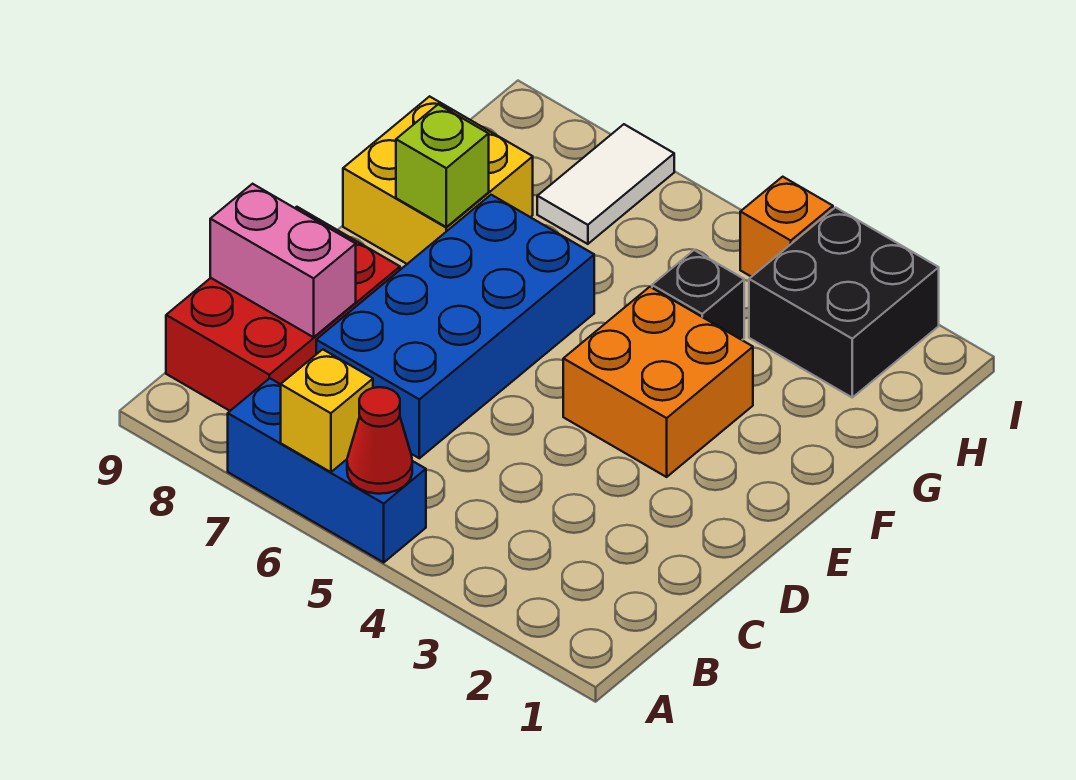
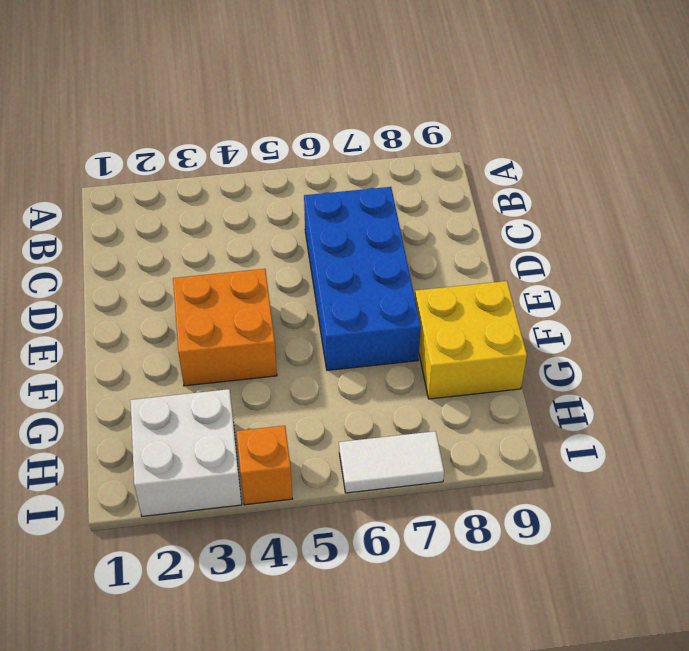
white 2x2 brick [130,389,242,516] -> black 2x2 brick [749,207,939,397]
white 1x2 tile [339,431,444,493] -> white 1x2 tile turned to [537,124,674,244]
none -> blue 1x3 brick [228,378,426,562]
none -> red 2x3 brick [166,207,400,411]
none -> black 1x1 brick [652,250,744,340]

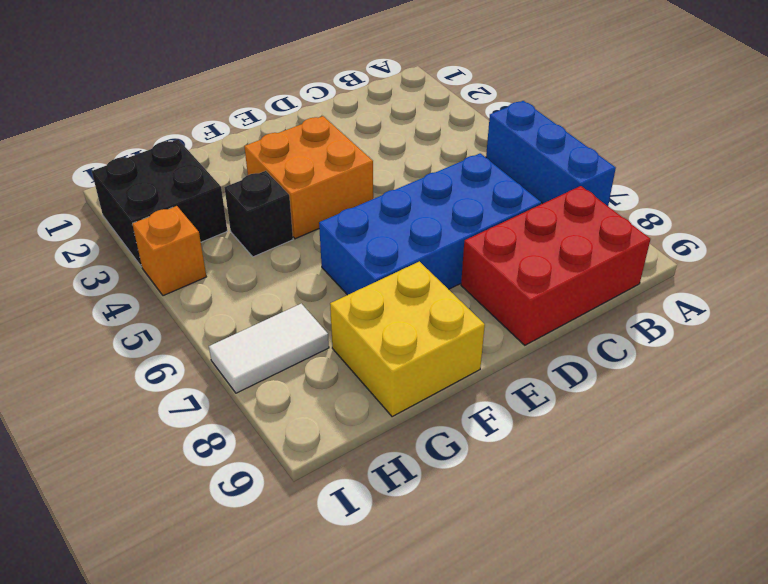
none -> red 1x1 cone [347,387,412,494]
none -> yellow 1x1 brick [281,349,373,472]
none -> pink 1x2 brick [210,184,356,337]

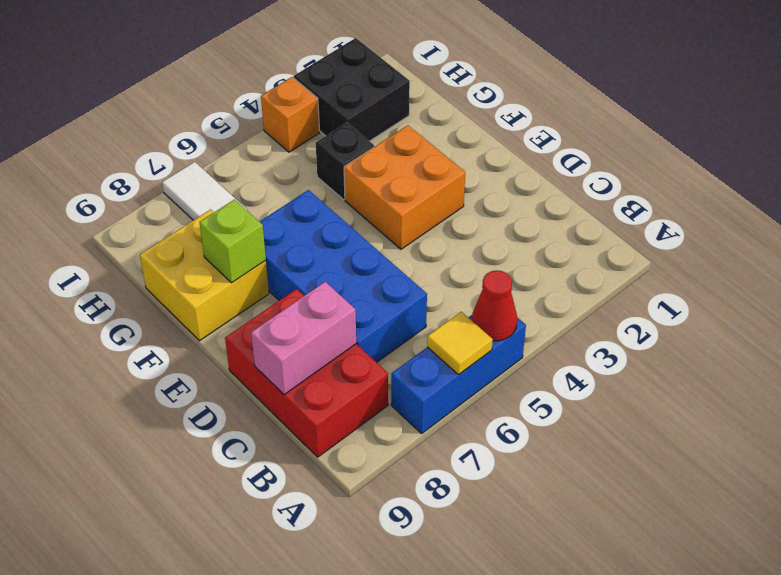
yellow 1x1 tile [427,312,493,375] -> yellow 1x1 brick [281,349,373,472]

